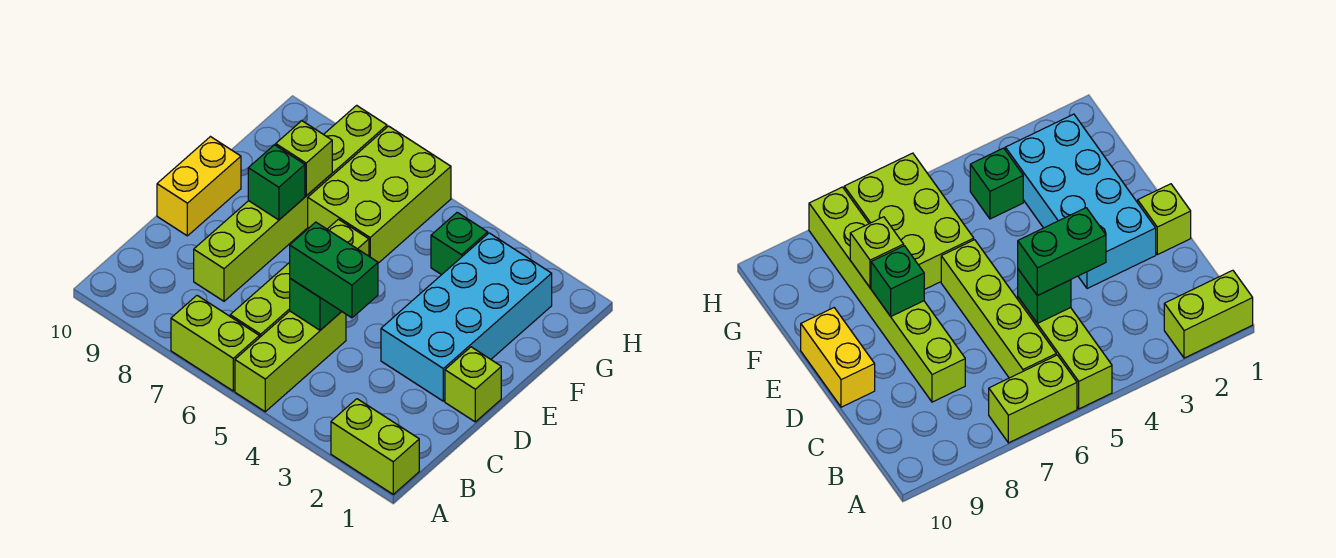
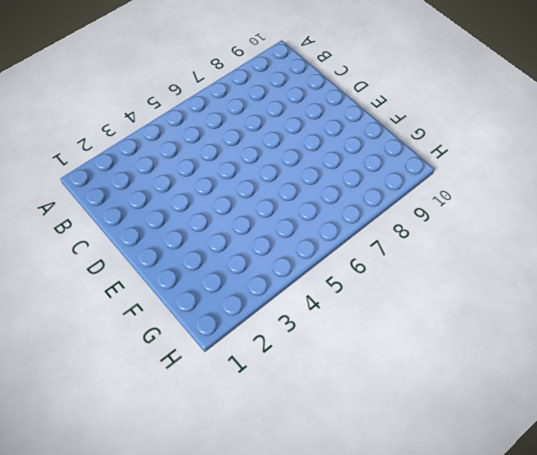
none -> lime 1x2 brick [331,399,419,494]
none -> lime 1x3 brick [235,311,346,412]
none -> lime 1x2 brick [171,296,259,391]

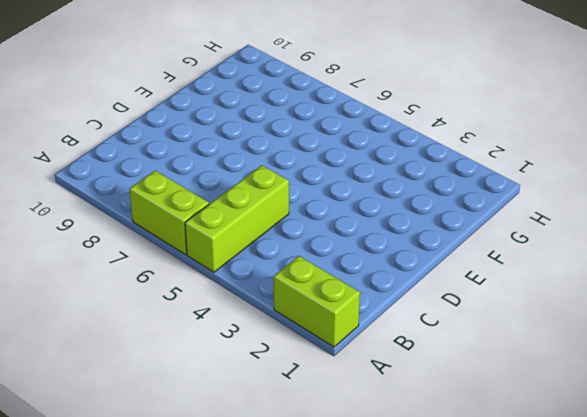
none -> lime 1x4 brick [230,219,369,338]
none -> lime 1x6 brick [194,105,387,301]
none -> lime 1x1 brick [445,347,501,422]

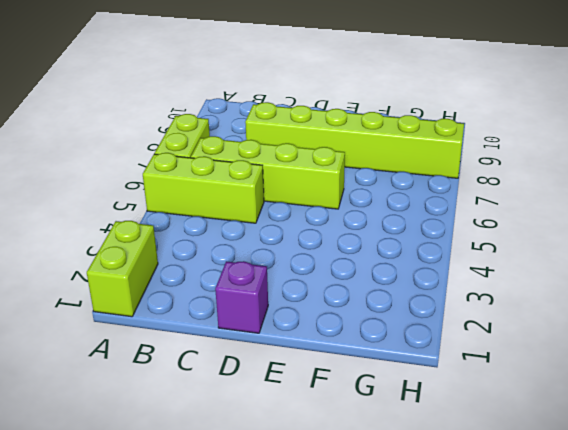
purple 1x1 brick [215,261,268,333] -> lime 1x1 brick [445,347,501,422]
none -> cyan 2x4 brick [381,233,552,401]
none -> yellow 1x2 brick [157,137,241,236]
none -> lime 2x3 brick [308,126,451,263]

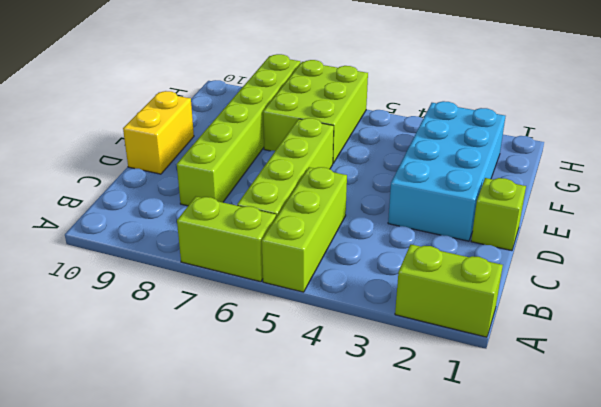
none -> green 1x1 brick [431,212,488,275]
none -> green 1x1 brick [290,278,342,330]
none -> green 1x1 brick [248,145,305,220]

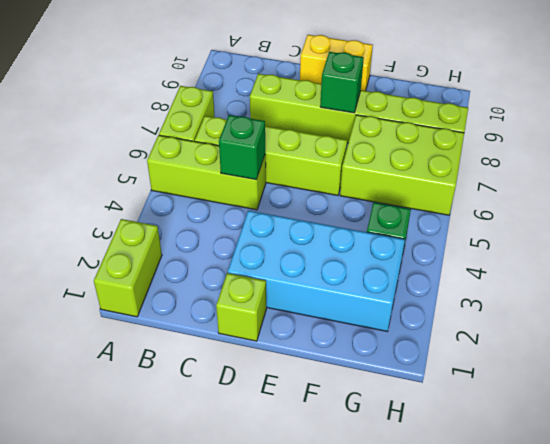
none -> lime 1x1 brick [276,121,332,196]
none -> green 1x2 brick [290,222,378,318]

